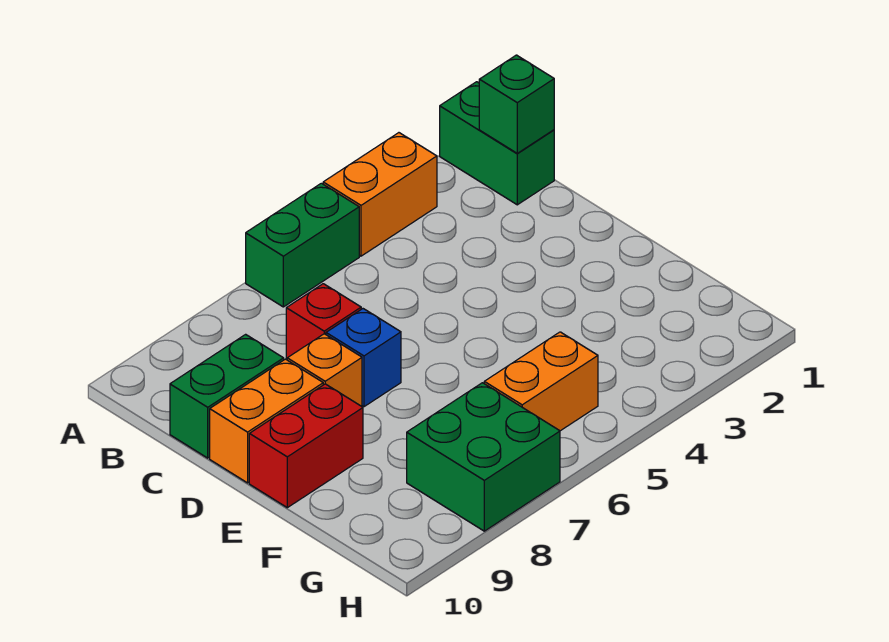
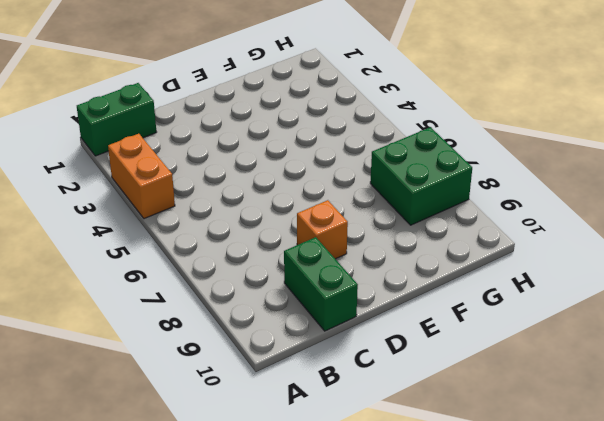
none -> green 1x2 brick [246,183,359,307]
none -> red 1x1 brick [286,284,361,359]
none -> blue 1x1 brick [326,309,401,407]

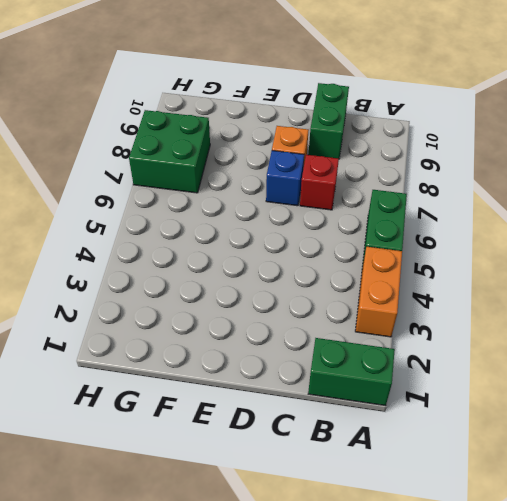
none -> orange 1x2 brick [210,359,323,483]
none -> red 1x2 brick [249,384,363,508]
none -> orange 1x2 brick [484,332,598,431]

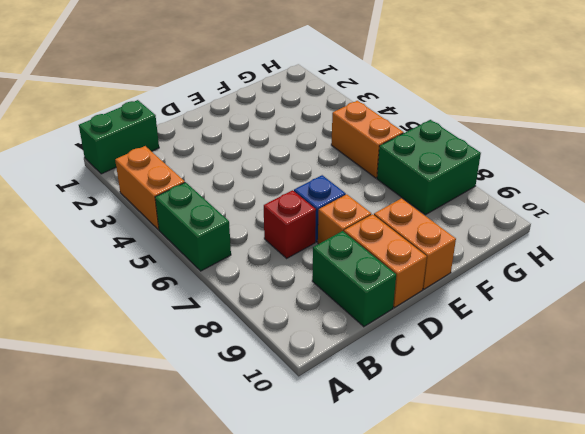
orange 1x2 brick [374,198,456,289] -> red 1x2 brick [249,384,363,508]
none -> green 1x1 brick [479,55,554,153]

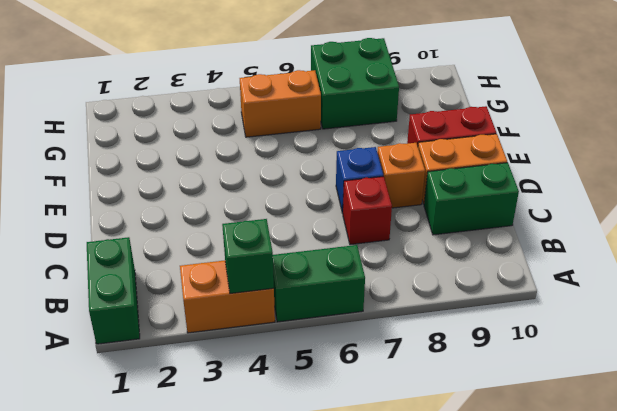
green 1x1 brick [222,219,274,294] -> green 1x1 brick moved to [479,55,554,153]

